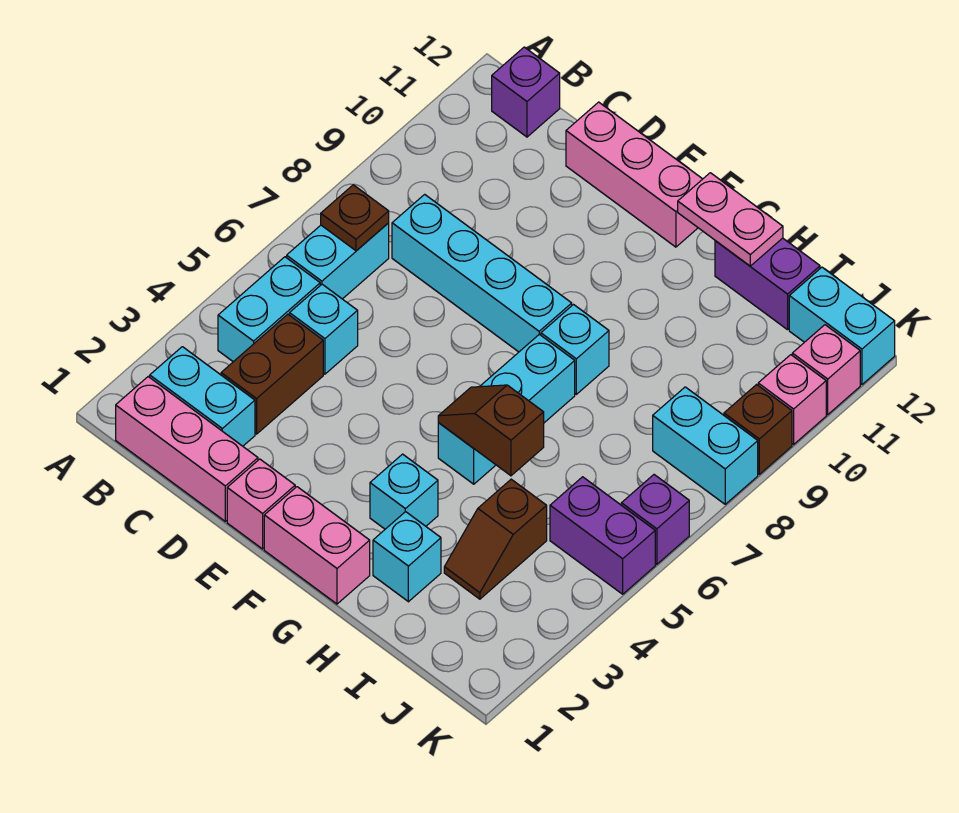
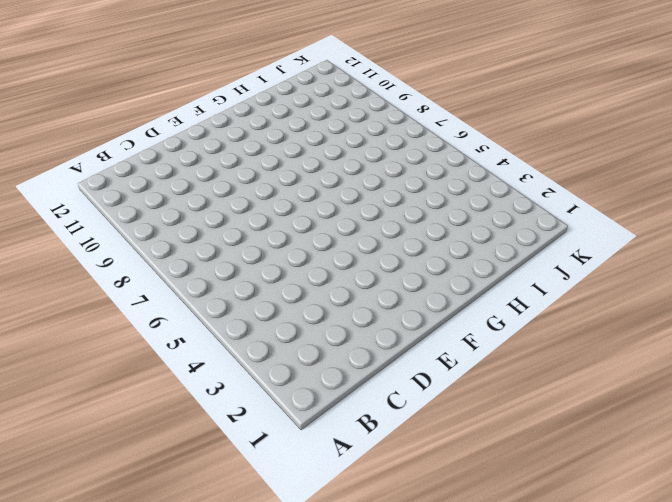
none -> pink 1x3 brick [116,377,258,521]
none -> cyan 1x2 brick [150,347,255,446]
none -> cyan 1x2 brick [218,257,320,362]

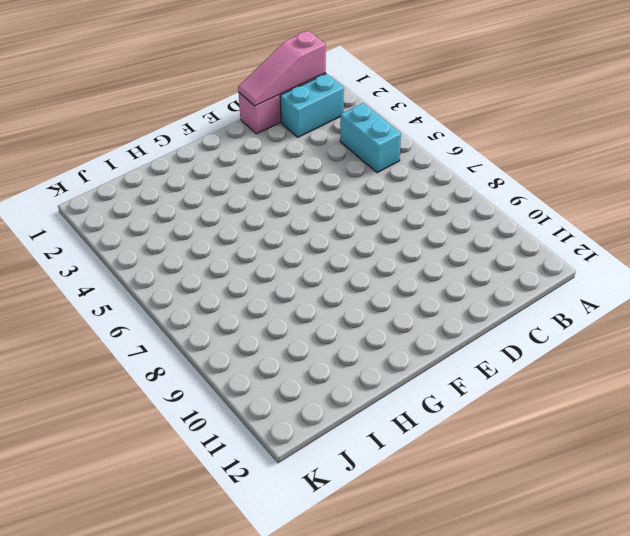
pink 1x3 slope [238,31,326,106] -> none
none -> cyan 1x2 brick [287,223,389,299]
none -> purple 1x1 brick [492,47,560,137]
none -> brown 1x2 brick [221,314,323,434]

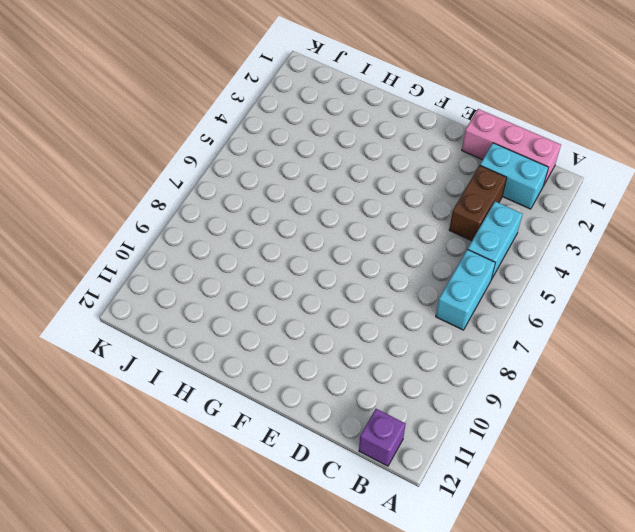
none -> cyan 1x1 brick [290,284,358,374]
none -> cyan 1x4 brick [392,194,572,352]
none -> pink 1x3 brick [566,102,702,247]

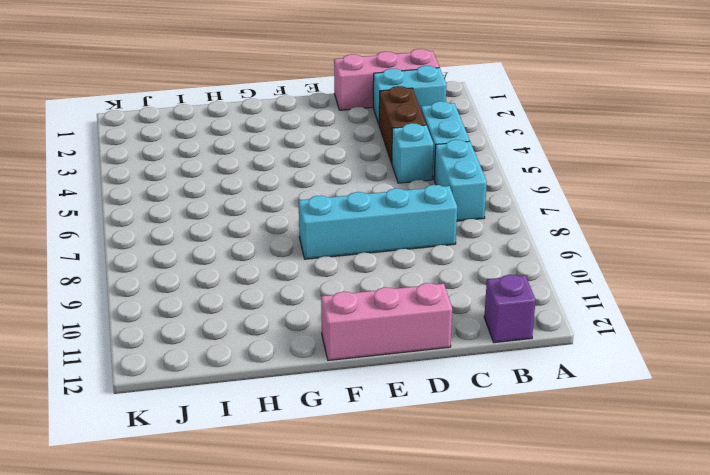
none -> pink 1x1 brick [227,459,295,549]
none -> pink 1x2 brick [264,487,370,604]
none -> cyan 1x1 brick [370,454,438,529]

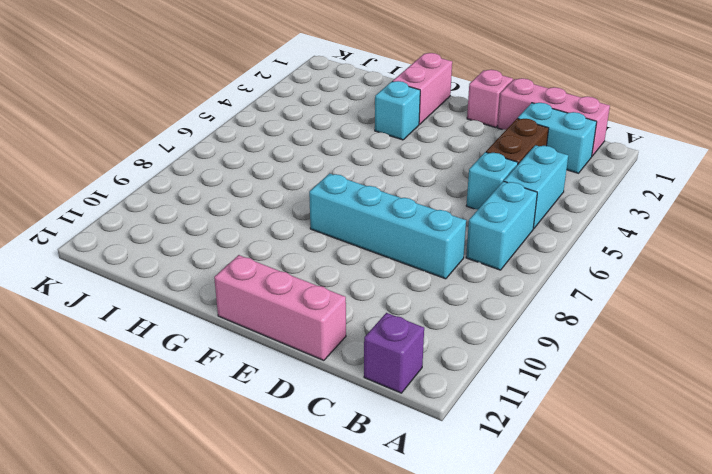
pink 1x2 brick [392,53,452,124] -> pink 1x2 brick turned to [264,487,370,604]
none -> cyan 1x3 brick [438,334,575,484]
none -> cyan 1x1 brick [541,305,609,394]
none -> cyan 1x1 brick [373,512,441,602]

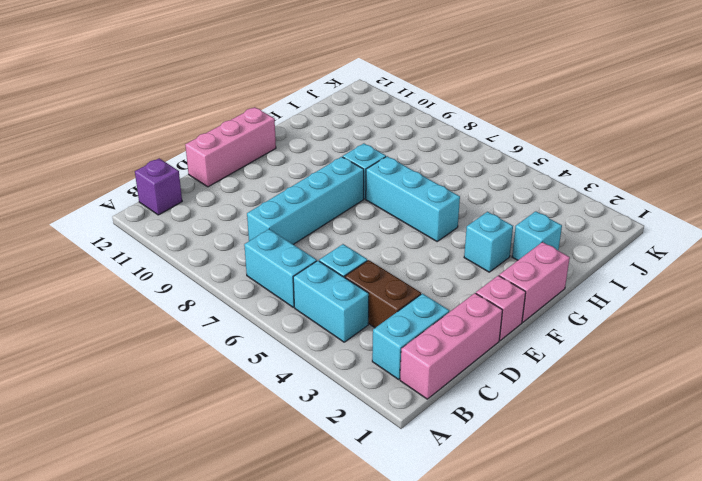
none -> purple 1x2 brick [715,238,820,330]
none -> brown 1x2 slope [444,479,547,599]
none -> purple 1x2 brick [550,477,655,594]

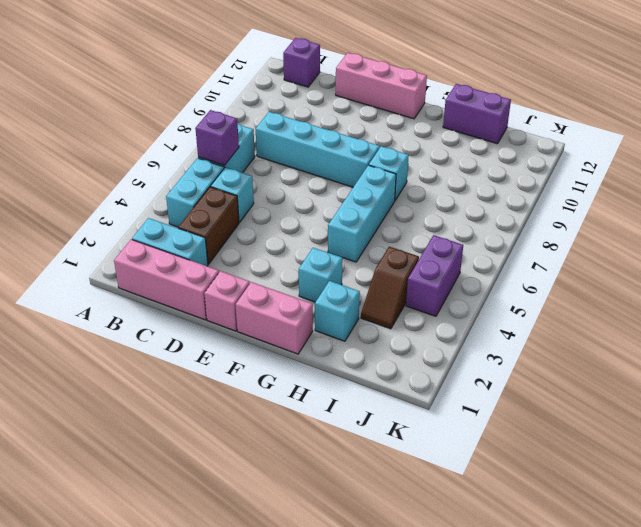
purple 1x1 brick [195,110,239,165] -> purple 1x1 brick moved to [621,475,689,564]
purple 1x2 brick [406,235,463,316] -> purple 1x2 brick turned to [550,477,655,594]
none -> cyan 1x2 brick [653,387,758,504]
none -> cyan 1x2 brick [789,267,895,385]
none -> brown 1x1 brick [724,385,792,474]

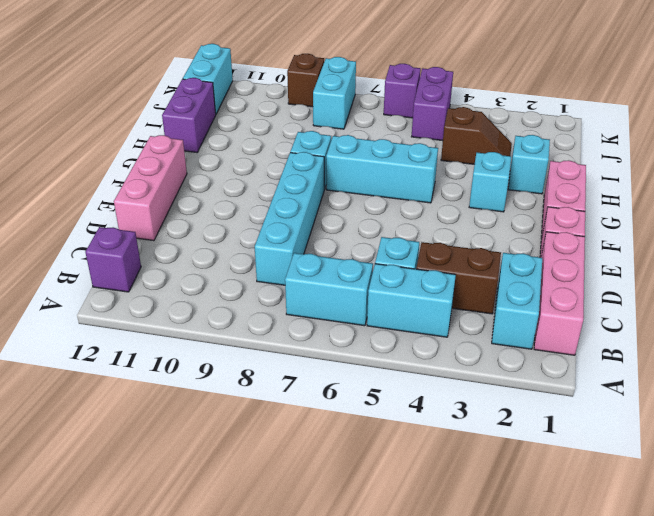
none -> pink 1x1 brick [758,355,826,444]
none -> pink 1x1 brick [792,325,860,415]
none -> brown 1x1 plate [321,185,389,251]

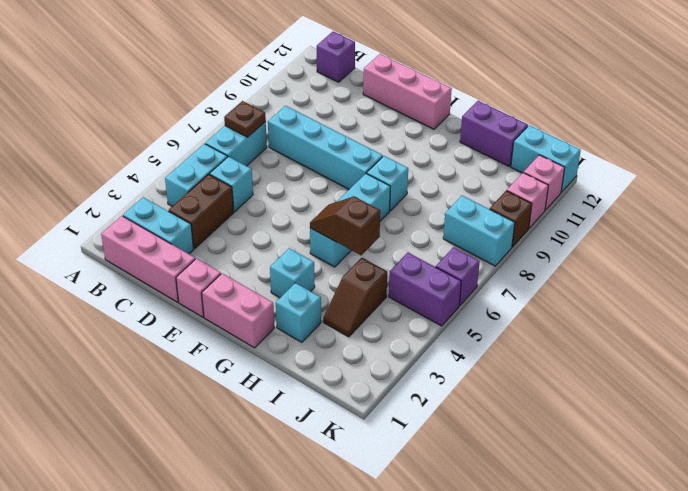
none -> pink 1x2 plate [678,173,783,266]

